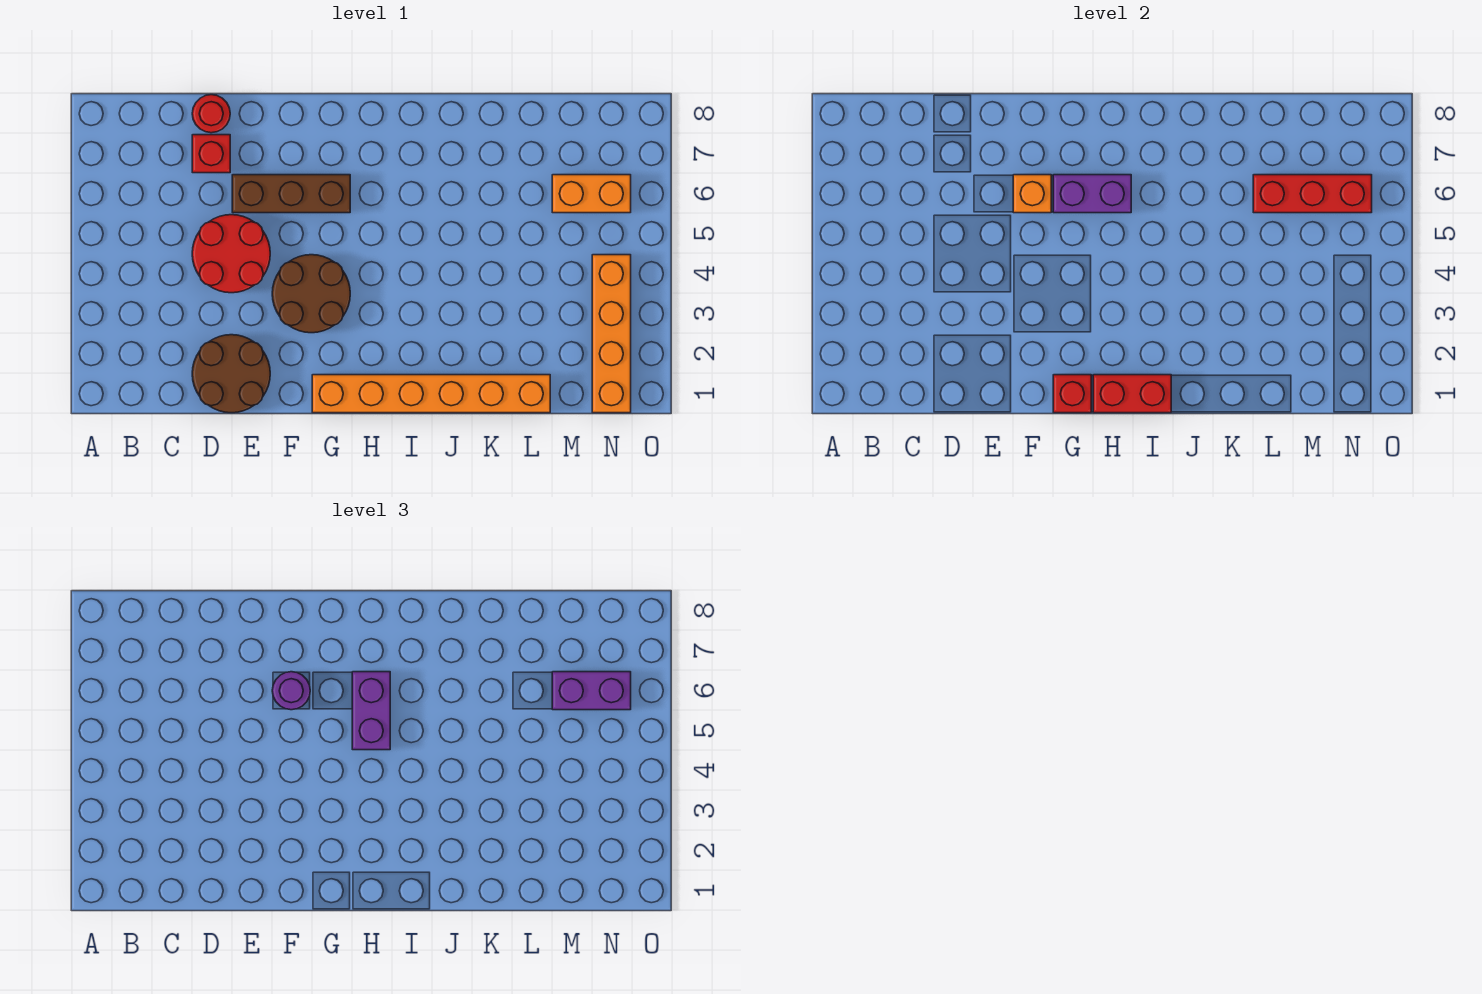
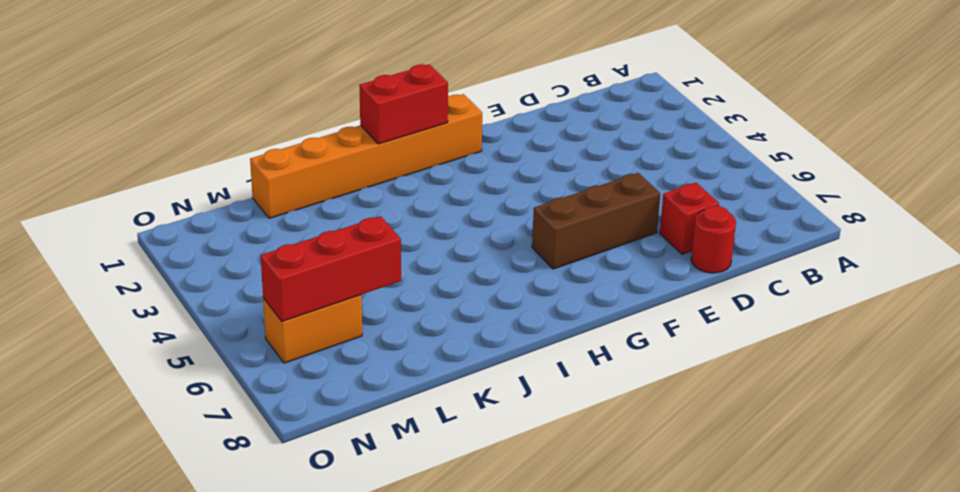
none -> brown 2x2 round brick [192,335,270,413]
none -> red 2x2 round brick [192,215,270,293]
none -> brown 2x2 round brick [272,255,350,333]

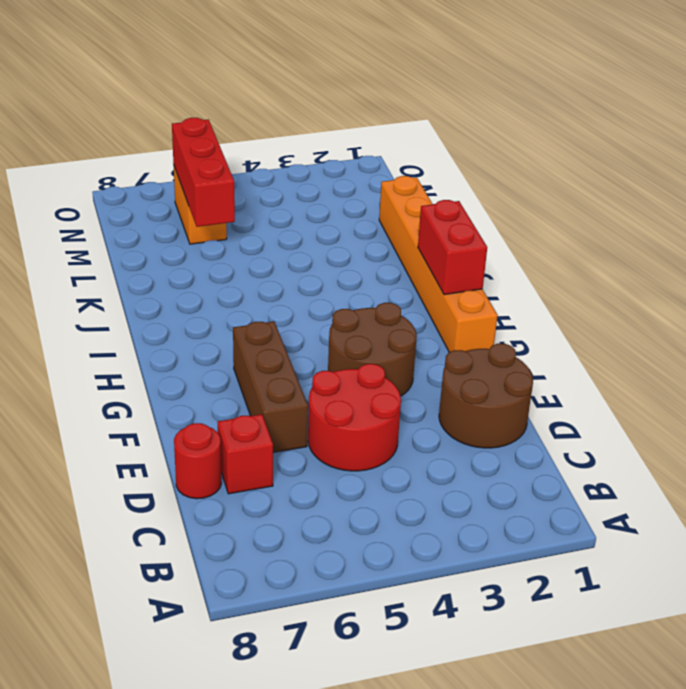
none -> orange 1x4 brick [592,255,631,413]
none -> orange 1x1 brick [1013,175,1051,213]
none -> red 1x1 brick [1053,375,1091,413]

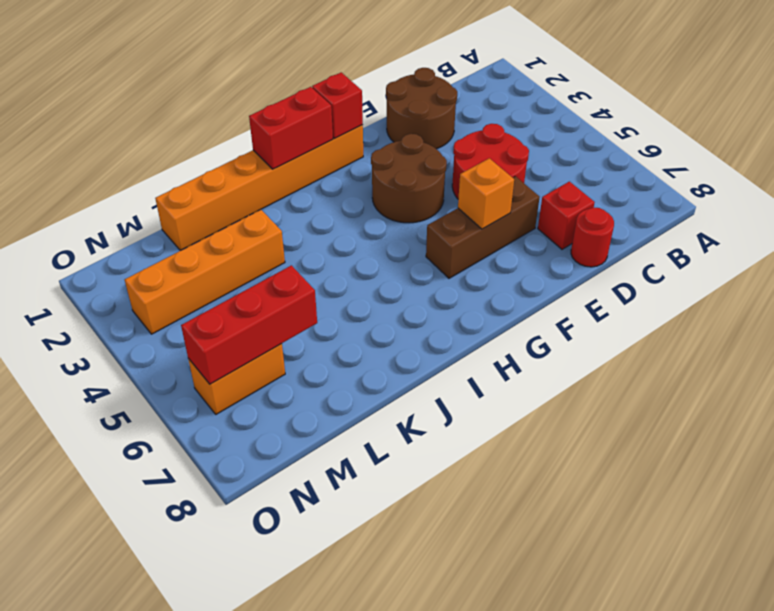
orange 1x4 brick [125,210,285,334] -> orange 1x4 brick turned to [592,255,631,413]
none -> purple 1x2 brick [1053,175,1131,213]
none -> purple 1x1 round brick [272,672,310,710]
none -> purple 1x2 brick [352,672,390,750]

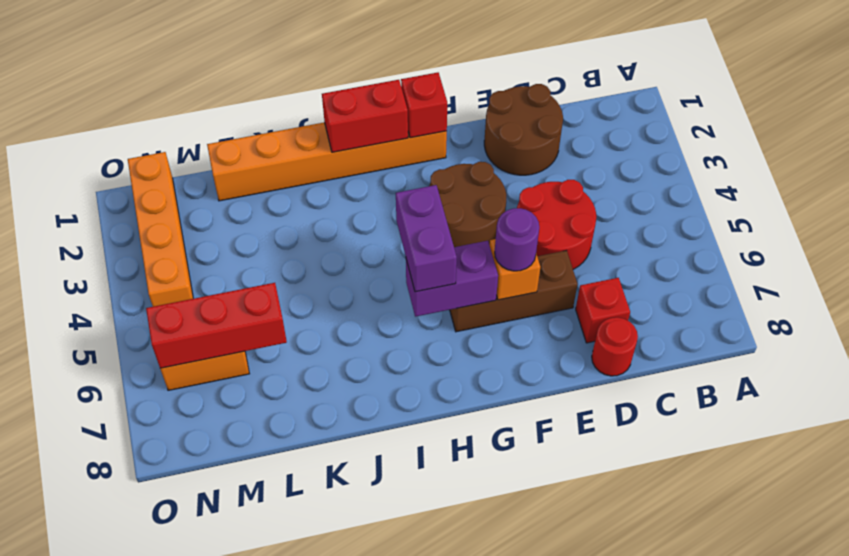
none -> purple 1x2 brick [552,672,631,710]

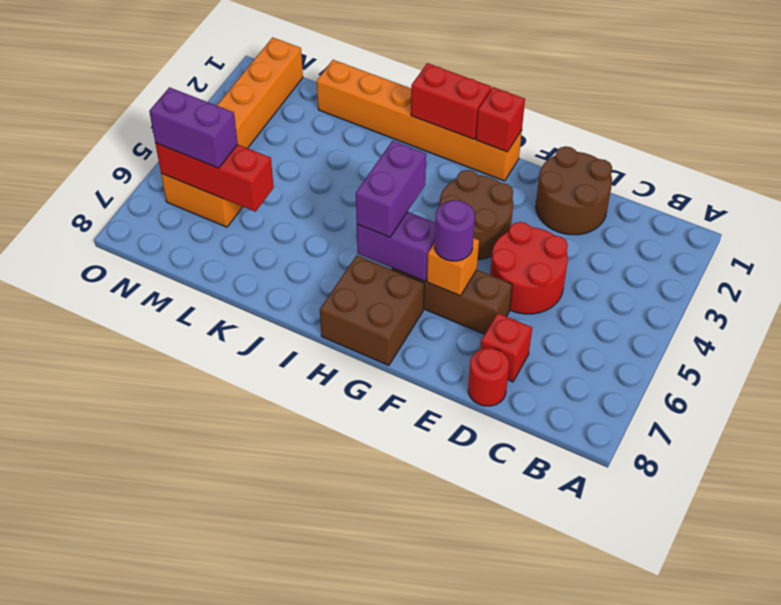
brown 2x2 brick [320,256,424,366] -> none

